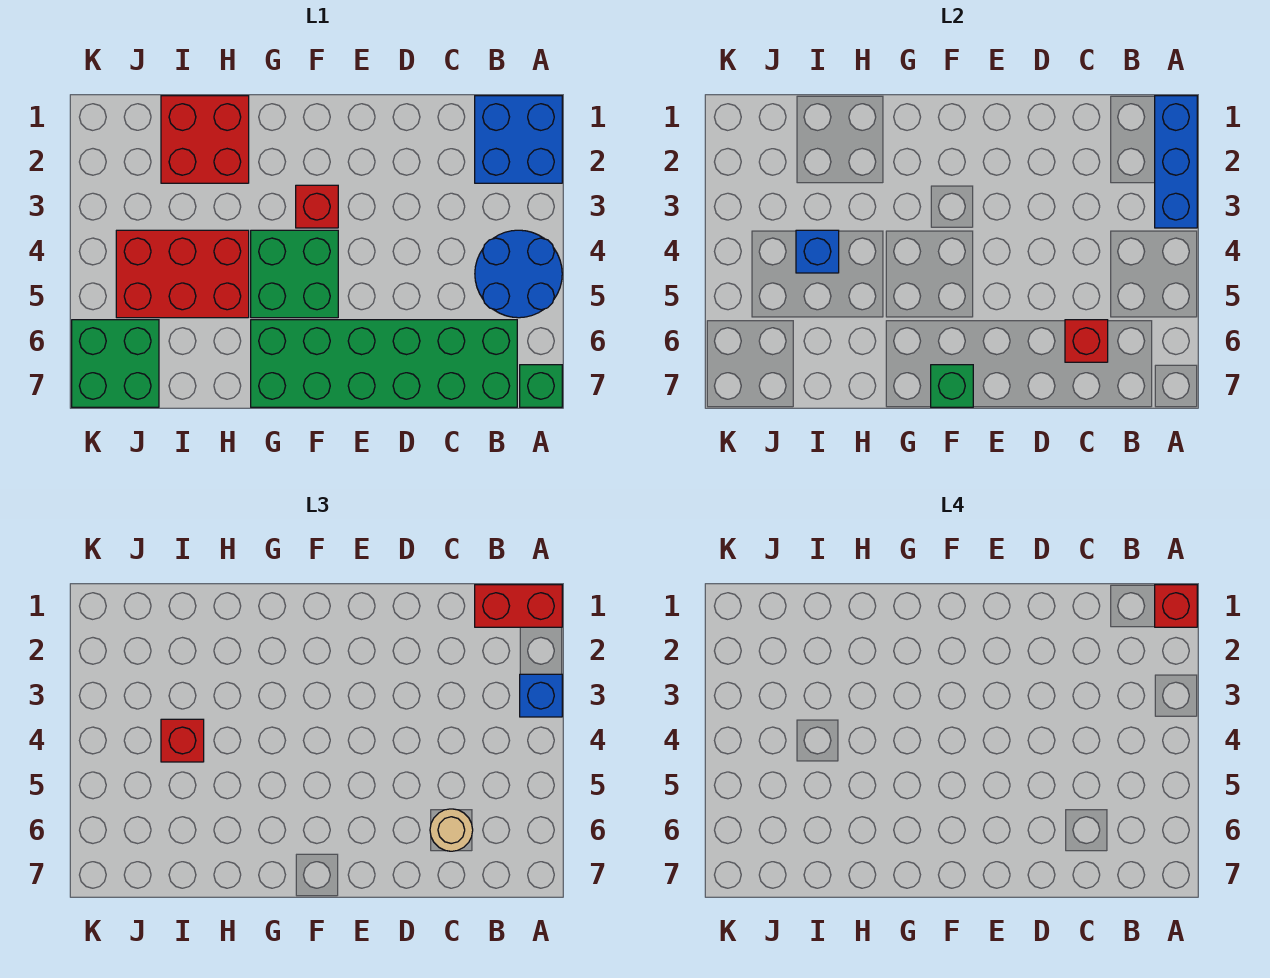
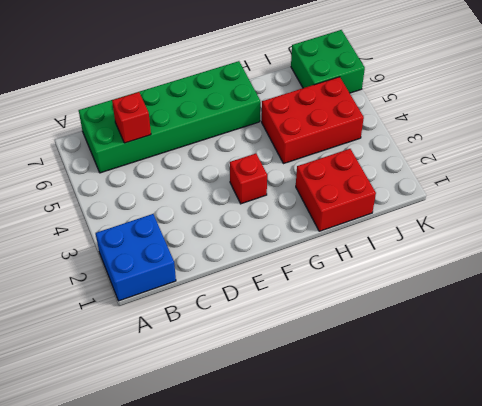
none -> blue 2x2 round brick [475,230,562,318]
none -> green 1x1 brick [520,365,562,407]
none -> green 2x2 brick [251,230,338,318]

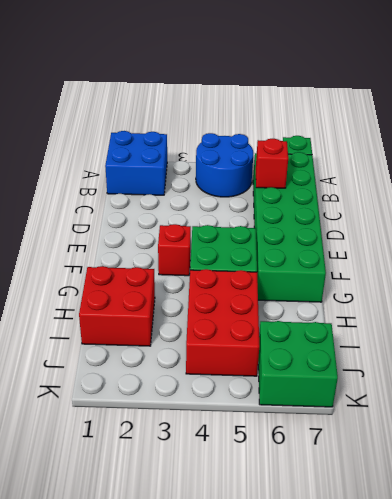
none -> blue 1x3 brick [1155,96,1197,228]
none -> green 1x1 brick [931,365,973,407]
none -> blue 1x1 brick [796,230,839,273]

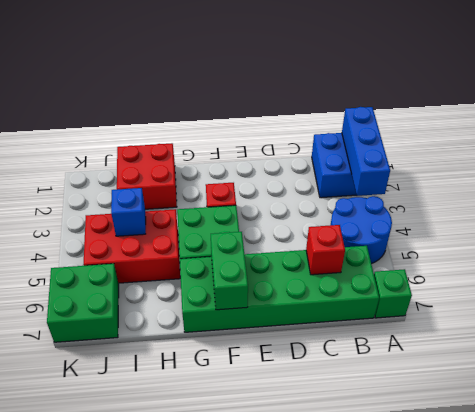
green 1x2 brick [211,232,248,310] -> green 1x1 brick [931,365,973,407]
none -> red 1x2 brick [475,585,562,627]
none -> blue 1x1 brick [520,674,562,717]
none -> tan 1x1 round brick [430,809,473,851]

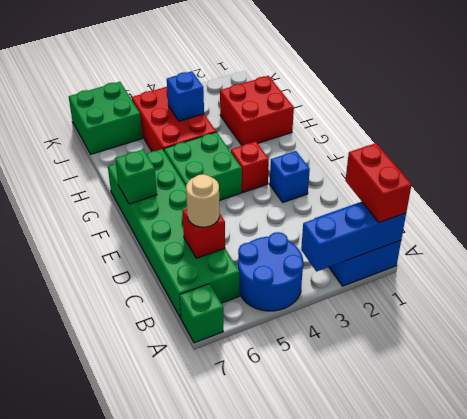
blue 1x1 brick [270,151,310,202] -> blue 1x1 brick moved to [520,674,562,717]
none -> red 1x1 brick [161,719,204,762]
none -> red 1x1 brick [1155,585,1197,627]

